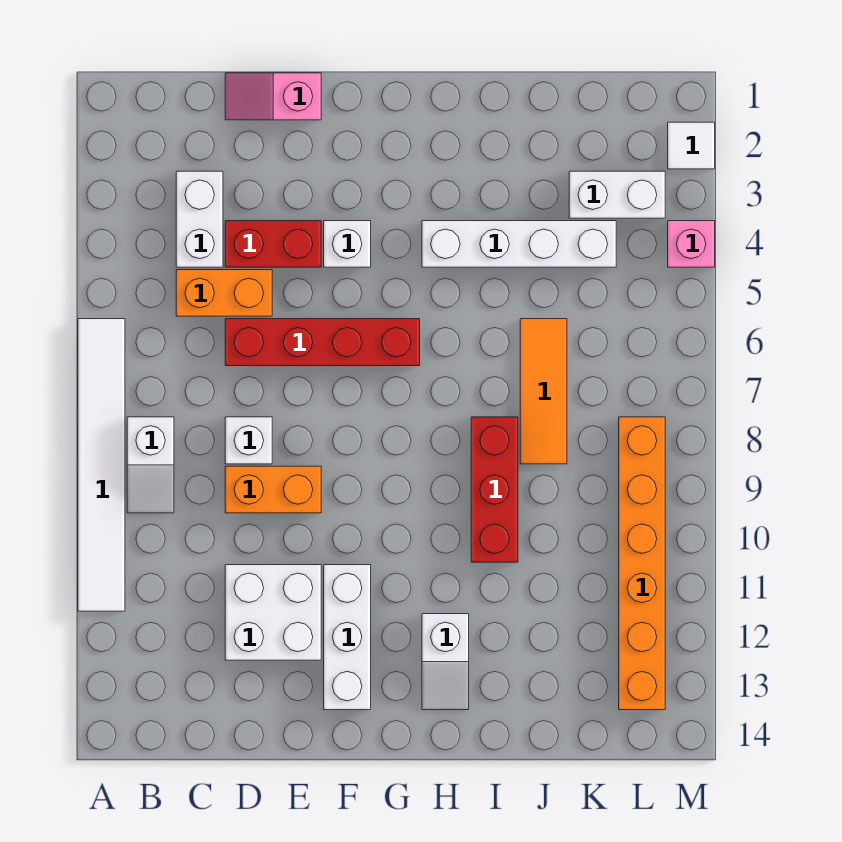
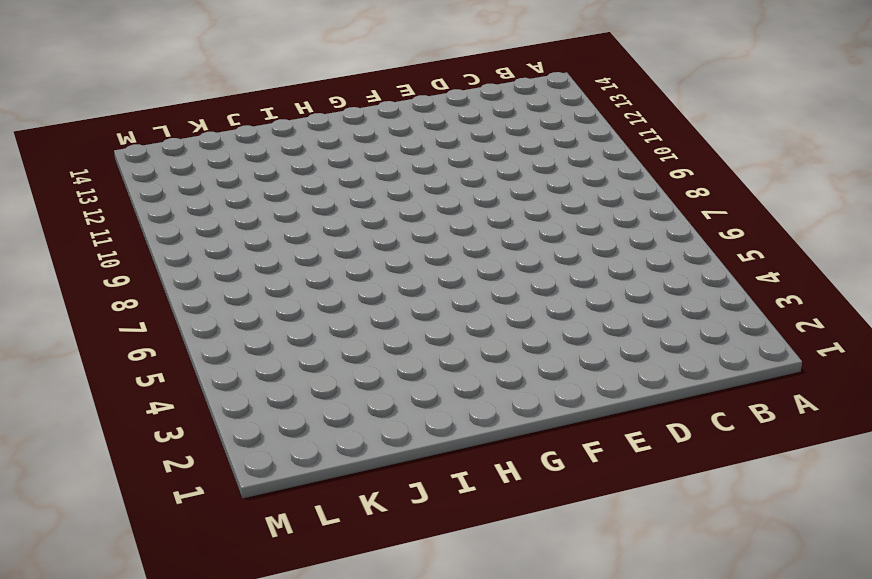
none -> white 1x6 tile [78,319,125,611]
none -> white 1x2 slope [127,417,174,513]
none -> white 1x2 brick [176,171,223,267]

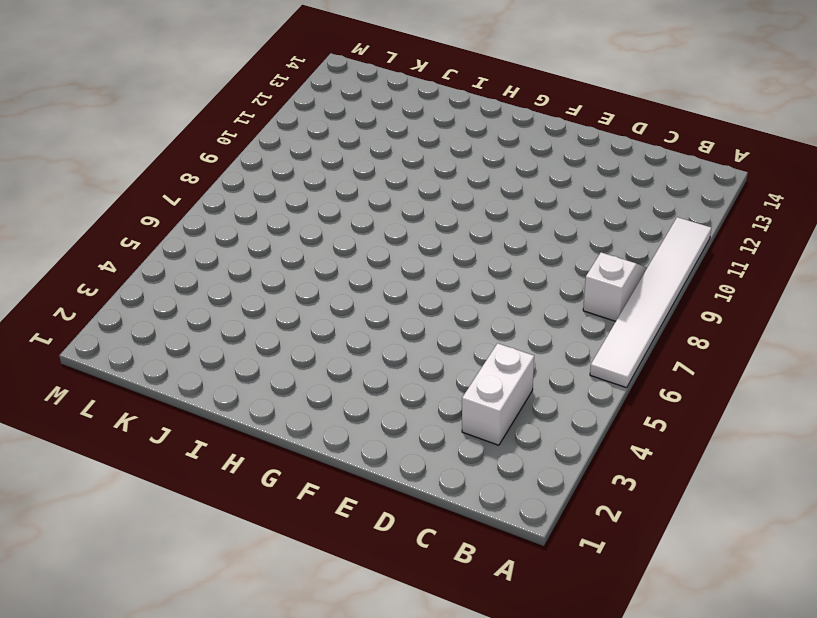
none -> orange 1x2 brick [176,270,272,316]
none -> pink 1x2 slope [225,73,321,120]
none -> red 1x2 brick [225,221,321,267]

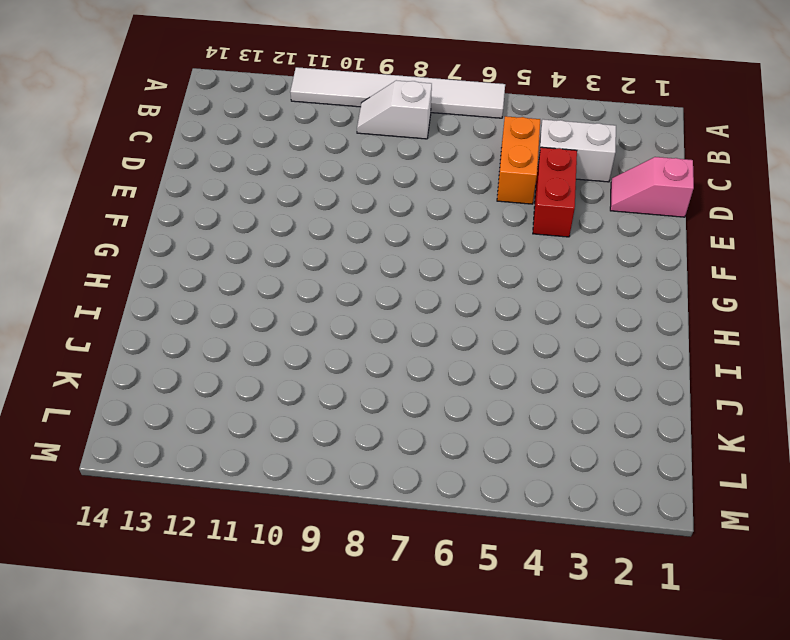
pink 1x2 slope [610,157,694,217] -> pink 1x2 slope turned to [225,73,321,120]
none -> red 1x4 brick [225,319,420,366]
none -> white 1x1 brick [225,417,272,464]
none -> orange 1x2 brick [225,466,321,513]

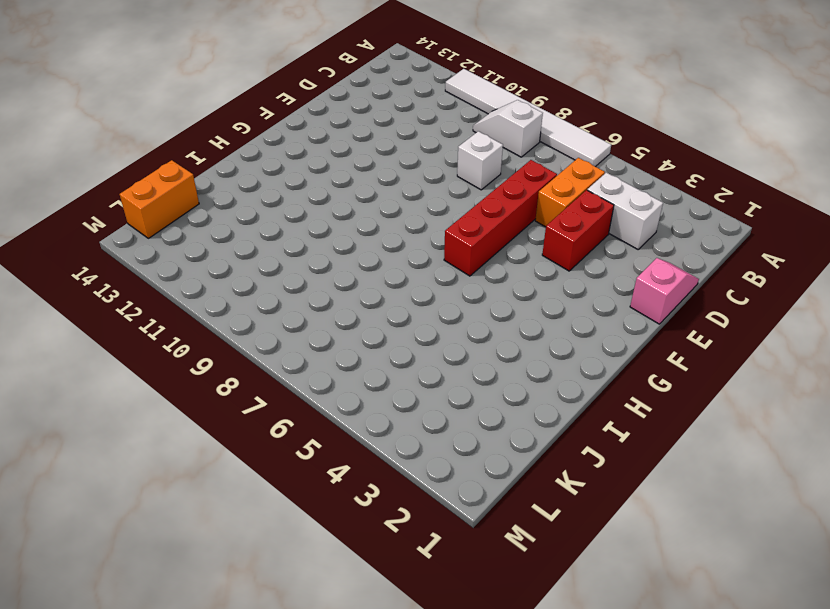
orange 1x2 brick [120,160,199,238] -> orange 1x2 brick moved to [225,466,321,513]
none -> white 2x2 brick [225,565,321,660]
none -> white 1x1 brick [324,221,371,267]
none -> white 1x3 brick [324,565,371,710]

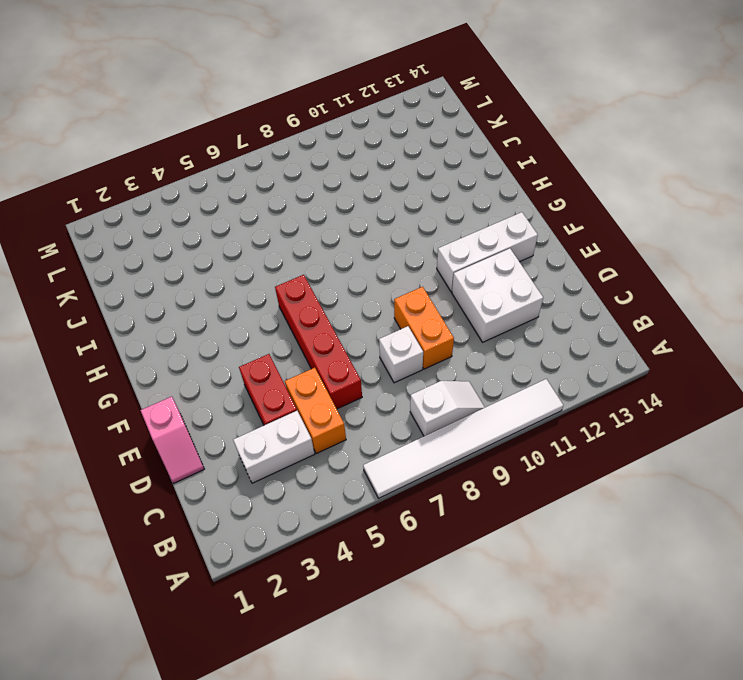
none -> white 1x1 brick [324,221,371,267]
none -> white 1x4 brick [422,221,616,267]
none -> white 1x2 slope [422,614,469,710]

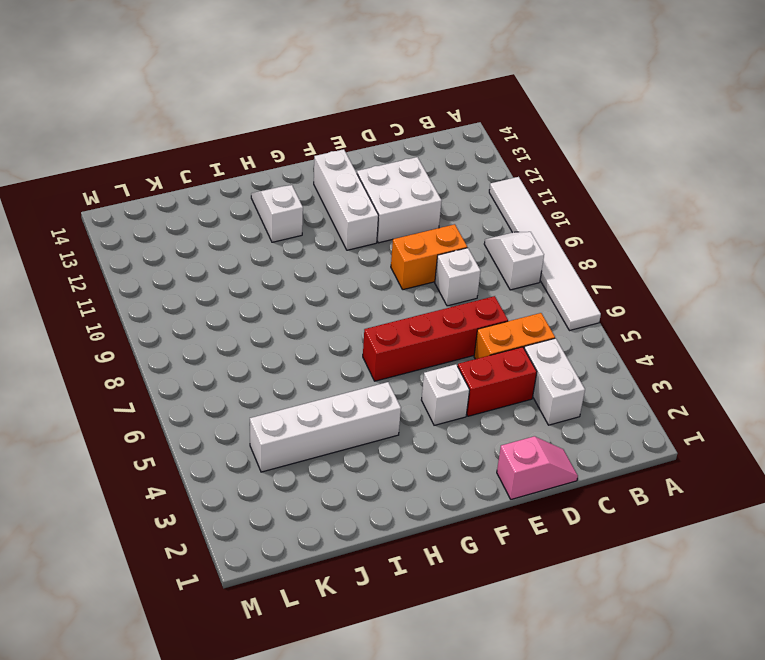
none -> red 1x3 brick [471,417,518,562]
none -> orange 1x3 tile [520,319,567,464]
none -> white 1x2 brick [569,171,665,218]

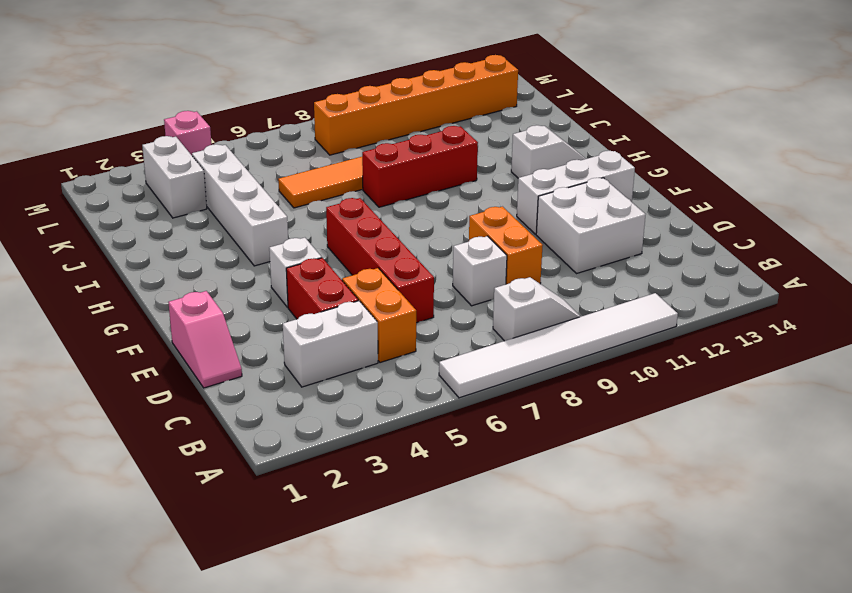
none -> white 1x1 tile [668,122,715,169]

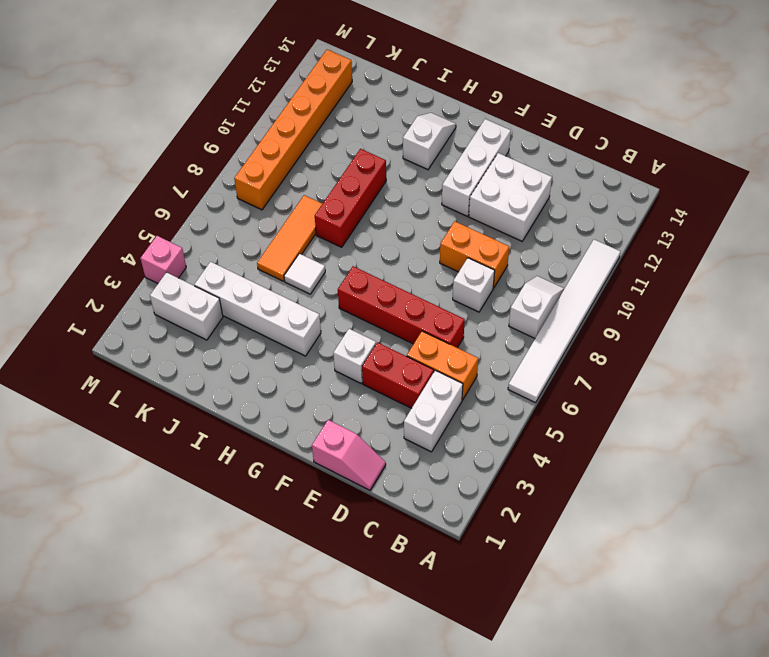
white 1x1 tile [284,254,325,294] -> white 1x1 tile moved to [668,122,715,169]

